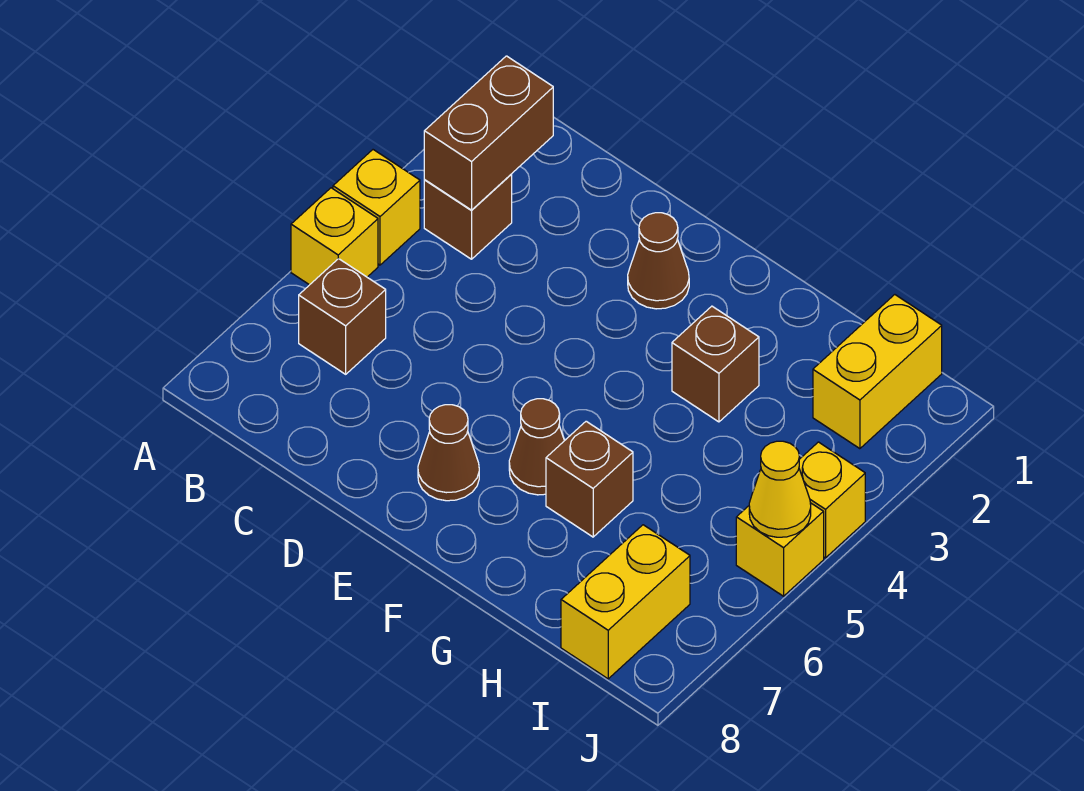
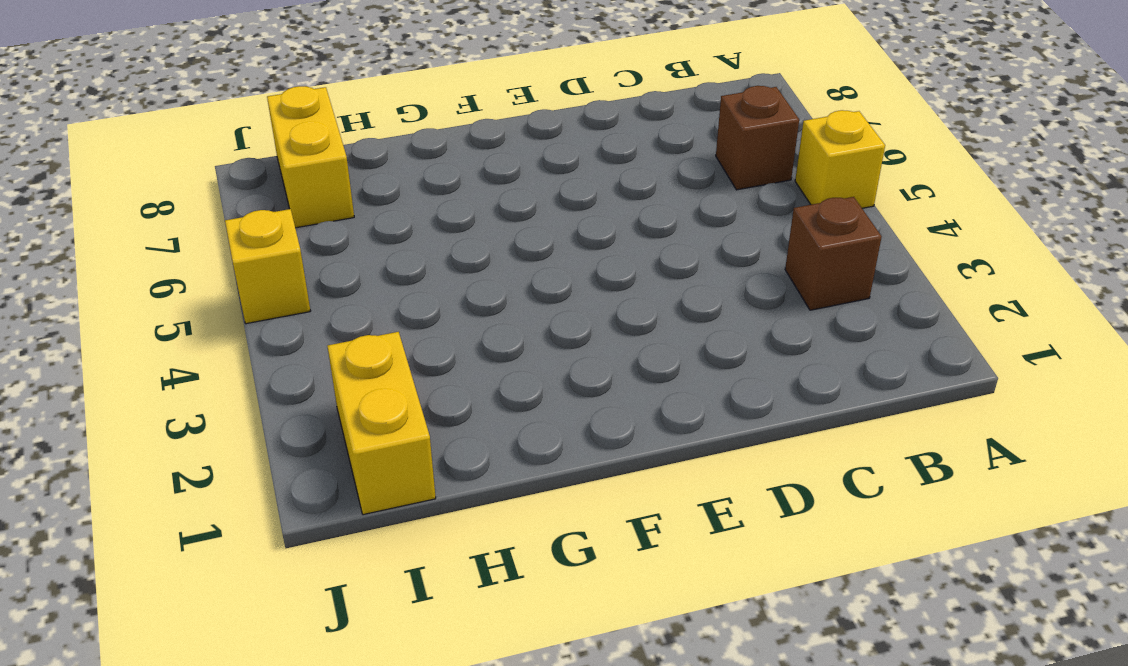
none -> yellow 1x1 brick [333,150,420,265]
none -> brown 1x1 cone [628,213,689,309]
none -> brown 1x1 cone [418,405,479,501]

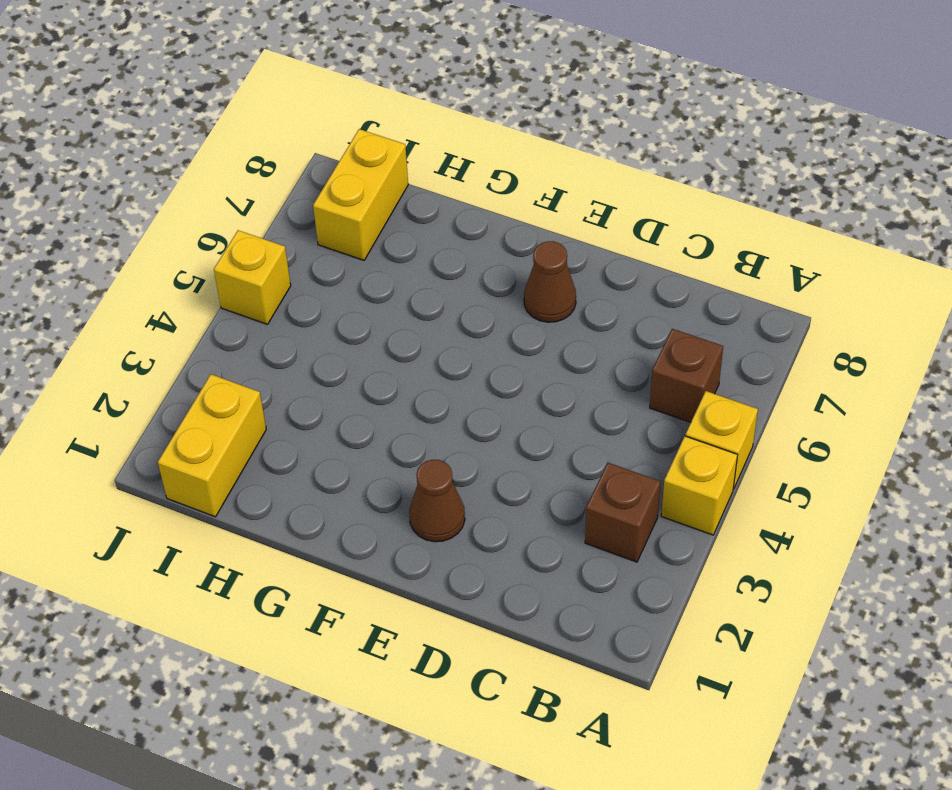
none -> brown 1x1 cone [509,399,564,495]
none -> brown 1x1 brick [672,306,759,422]
none -> brown 1x1 brick [546,421,633,537]

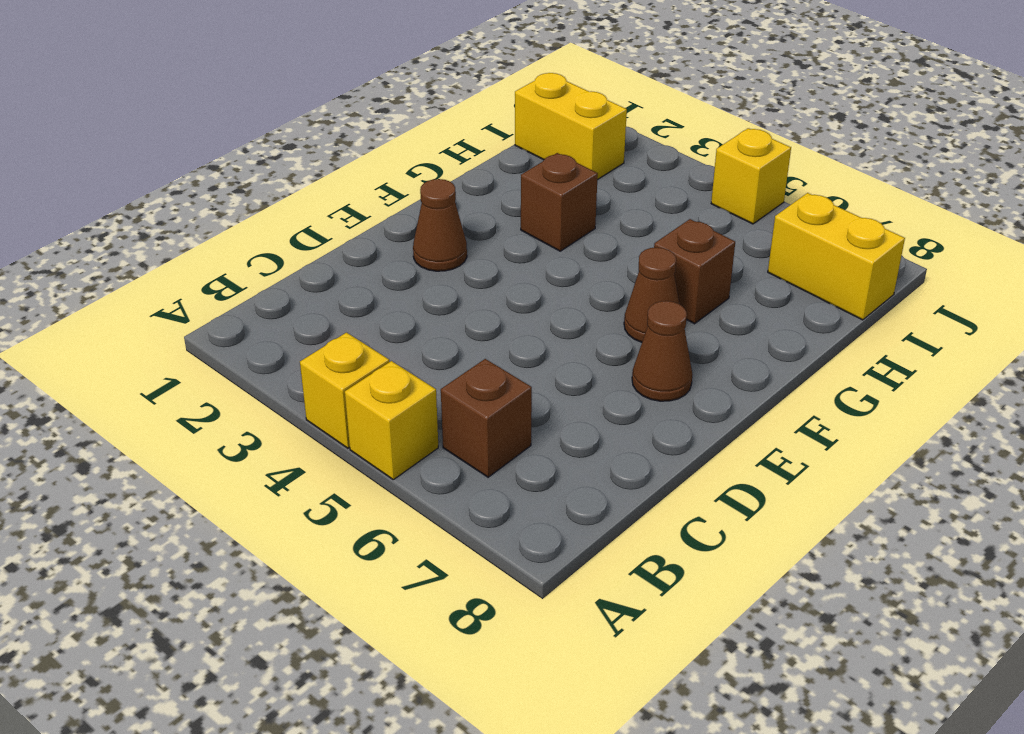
none -> brown 1x1 brick [424,175,512,259]
none -> yellow 1x1 brick [799,442,865,558]
none -> brown 1x2 brick [424,56,553,210]

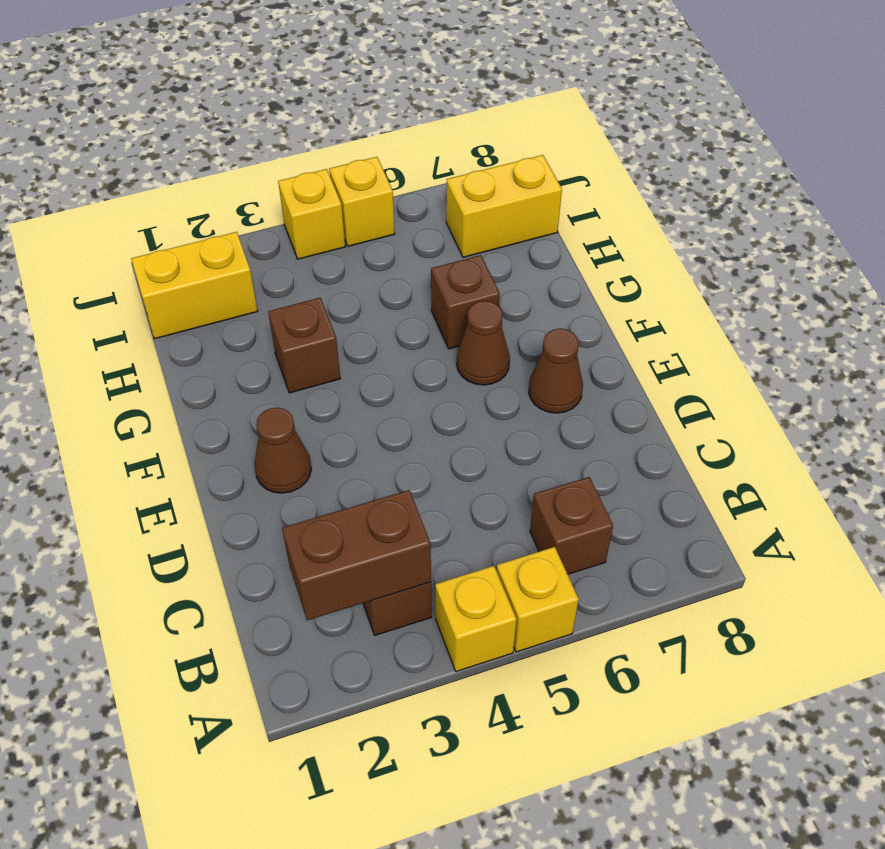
none -> yellow 1x1 cone [749,441,811,537]

